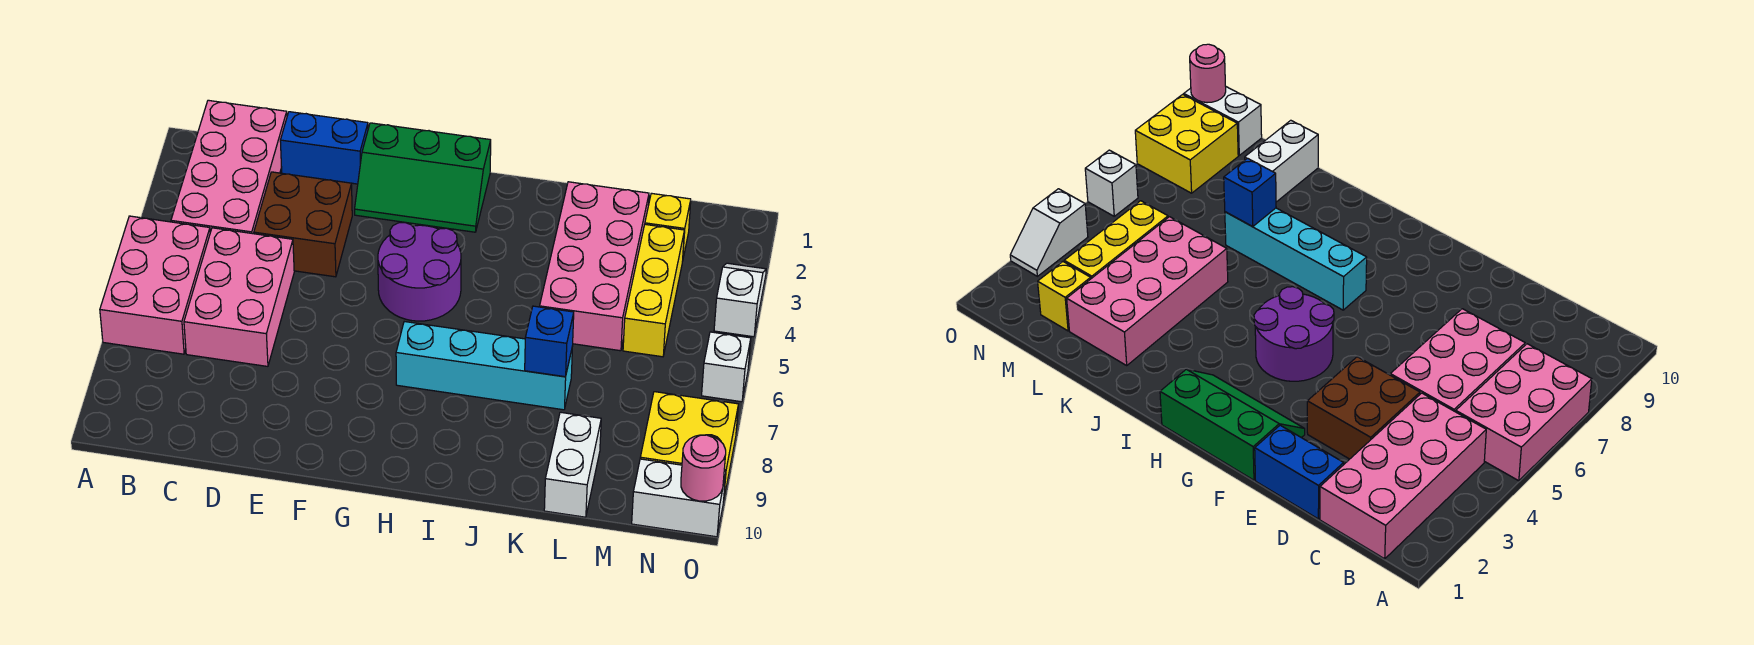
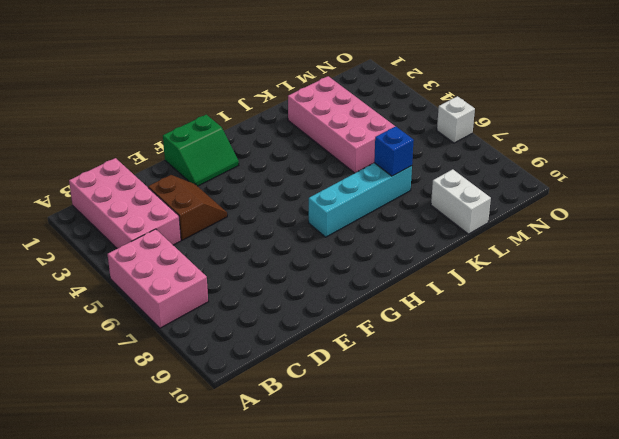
brown 2x2 slope [148,175,227,240] -> brown 2x2 brick [254,172,352,277]
green 2x2 slope [163,115,239,186] -> green 2x3 slope [355,123,491,232]
none -> pink 2x3 brick [184,228,294,366]
none -> blue 1x2 brick [280,112,368,184]
none -> purple 2x2 round brick [378,223,461,321]

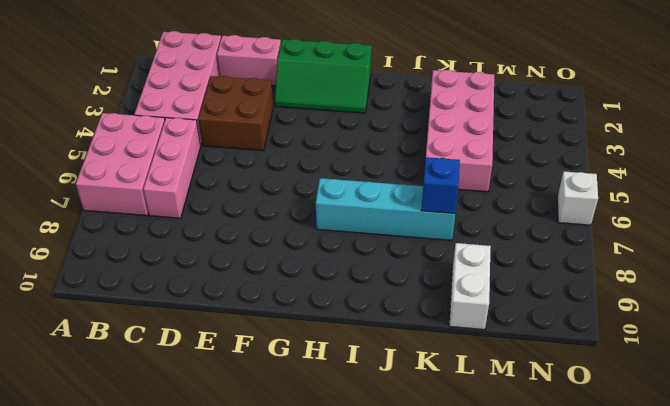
pink 1x3 brick [143,118,201,218] -> pink 2x3 brick [184,228,294,366]
pink 1x2 brick [217,35,281,86] -> blue 1x2 brick [280,112,368,184]
none -> purple 2x2 round brick [378,223,461,321]
none -> yellow 1x1 brick [645,193,691,257]
none -> yellow 1x3 brick [623,224,684,357]

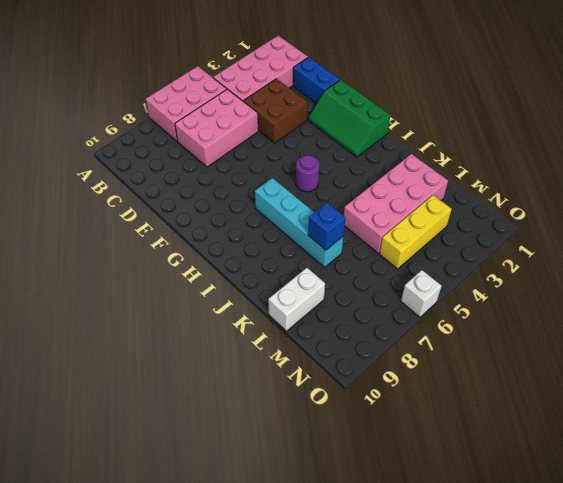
purple 1x1 round brick [296,155,319,192] -> purple 2x2 round brick [378,223,461,321]
none -> yellow 1x1 brick [645,193,691,257]
none -> yellow 2x2 brick [640,392,738,498]
none -> white 1x2 brick [632,459,726,537]

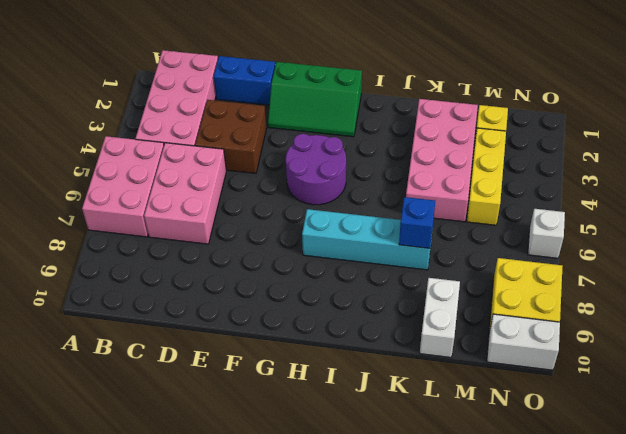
none -> white 1x2 slope [714,263,766,337]
none -> pink 1x1 round brick [681,435,726,501]

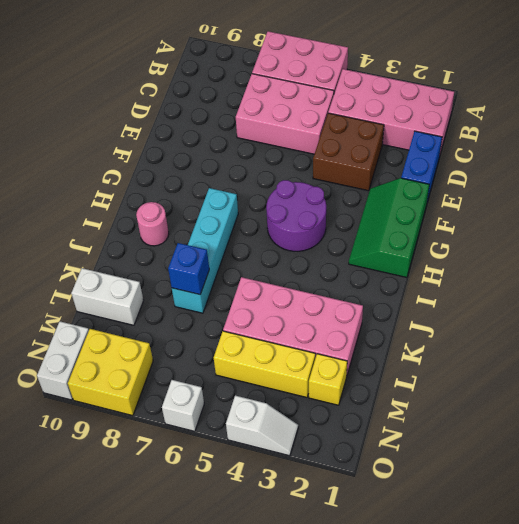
pink 1x1 round brick [136,202,169,246] -> pink 1x1 round brick moved to [681,435,726,501]

